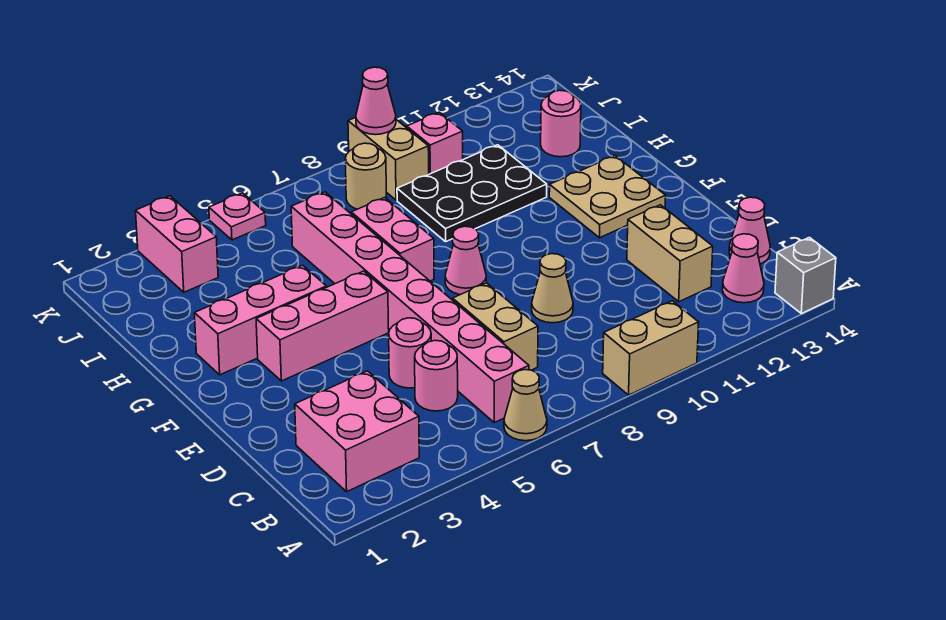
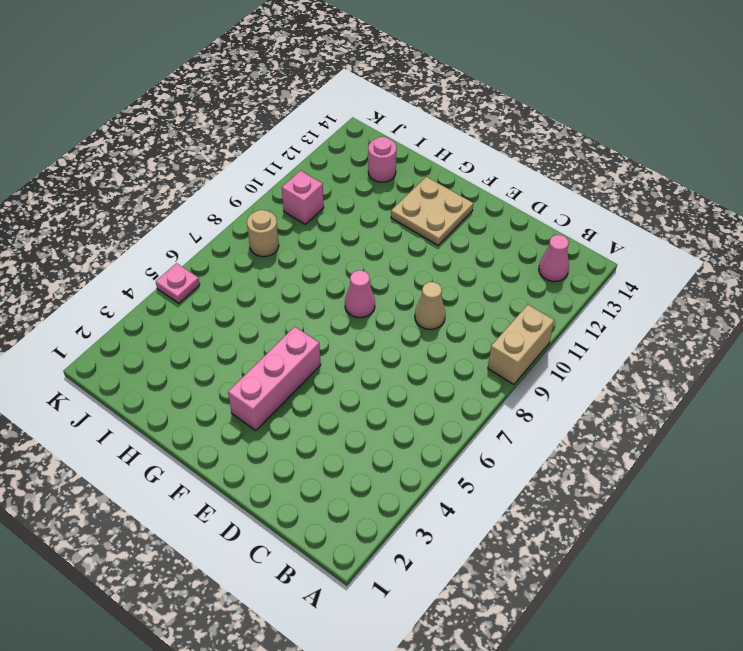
none -> tan 1x1 cone [504,370,547,441]
none -> grey 1x1 brick [775,237,836,313]
none -> pink 2x2 brick [295,371,419,492]

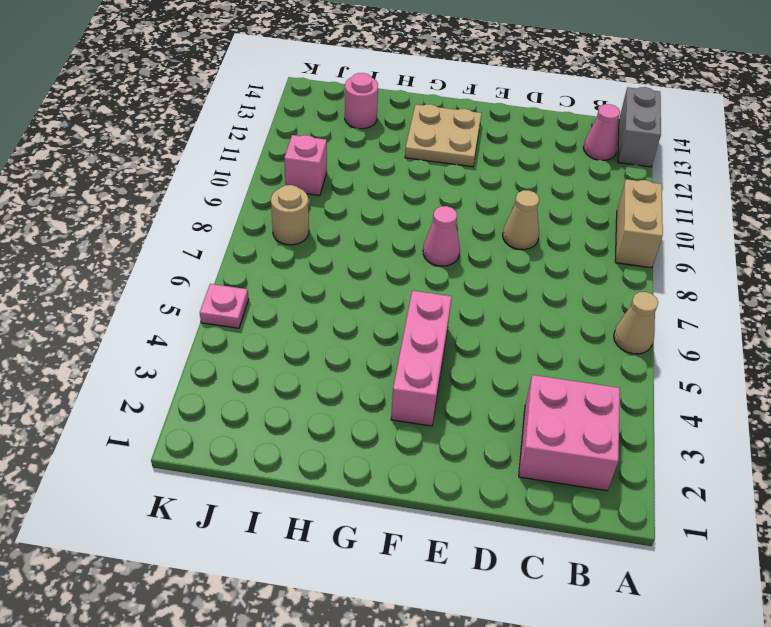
grey 1x2 brick [618,87,661,167] -> grey 1x1 brick [775,237,836,313]
none -> pink 1x8 brick [291,192,529,423]
none -> pink 1x1 round brick [415,340,458,411]
none -> tan 1x2 brick [453,283,538,370]

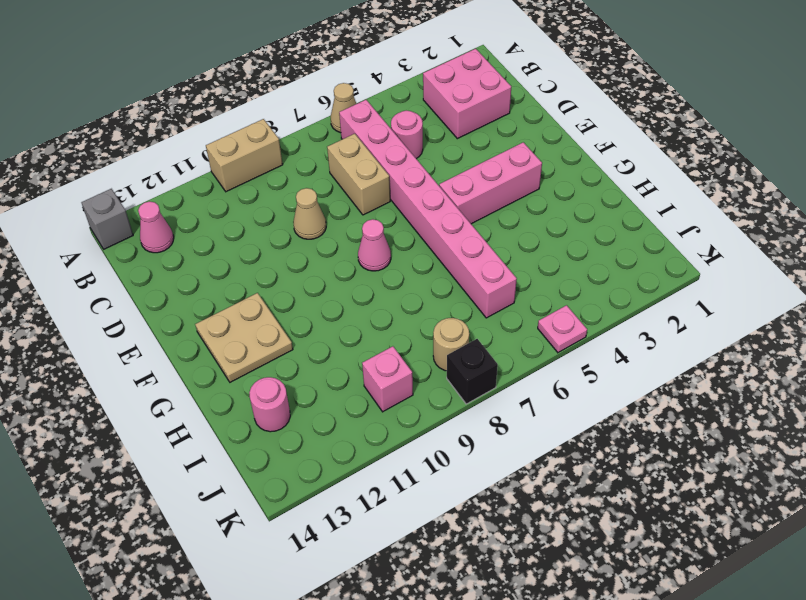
black 1x1 brick [447,339,498,404] -> none
none -> tan 1x2 brick [627,205,713,302]
none -> pink 1x1 cone [729,197,770,264]
none -> pink 1x1 round brick [389,318,431,388]

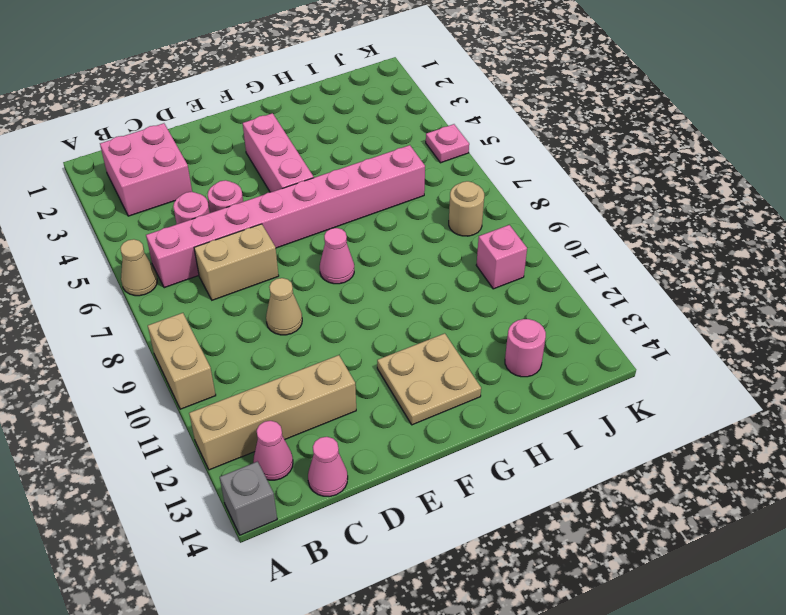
tan 1x4 brick [189,355,356,470] -> tan 1x2 brick [627,205,713,302]
none -> pink 1x3 brick [194,265,326,375]
none -> pink 1x2 brick [351,198,434,281]
none -> black 2x3 plate [397,145,547,242]

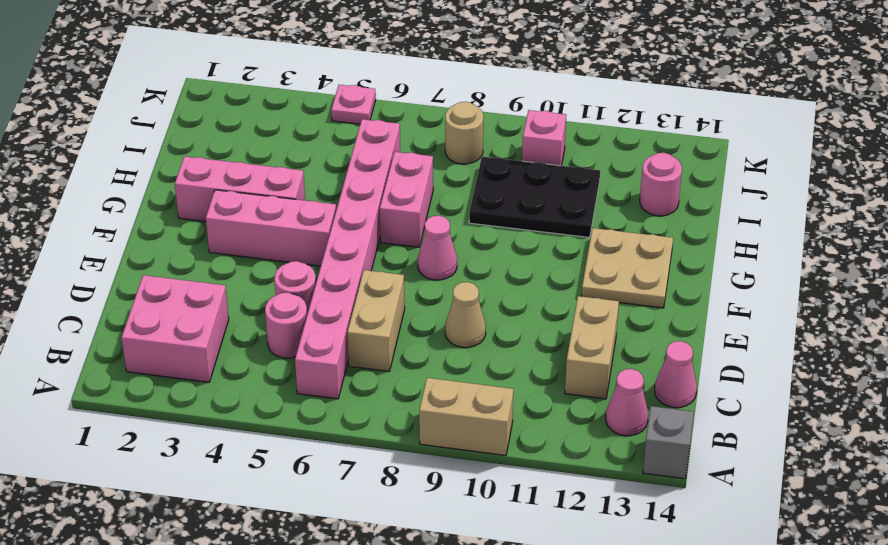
none -> tan 1x1 cone [504,370,547,441]
none -> pink 1x2 brick [136,196,218,292]
none -> tan 1x2 brick [348,117,429,200]

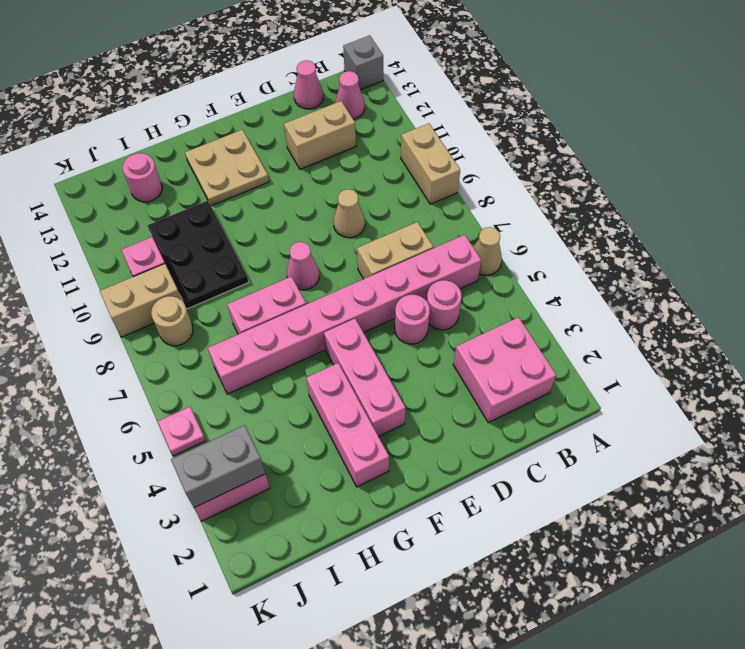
grey 1x2 brick [171,425,265,508] -> none
none -> pink 1x1 cone [356,67,396,135]

